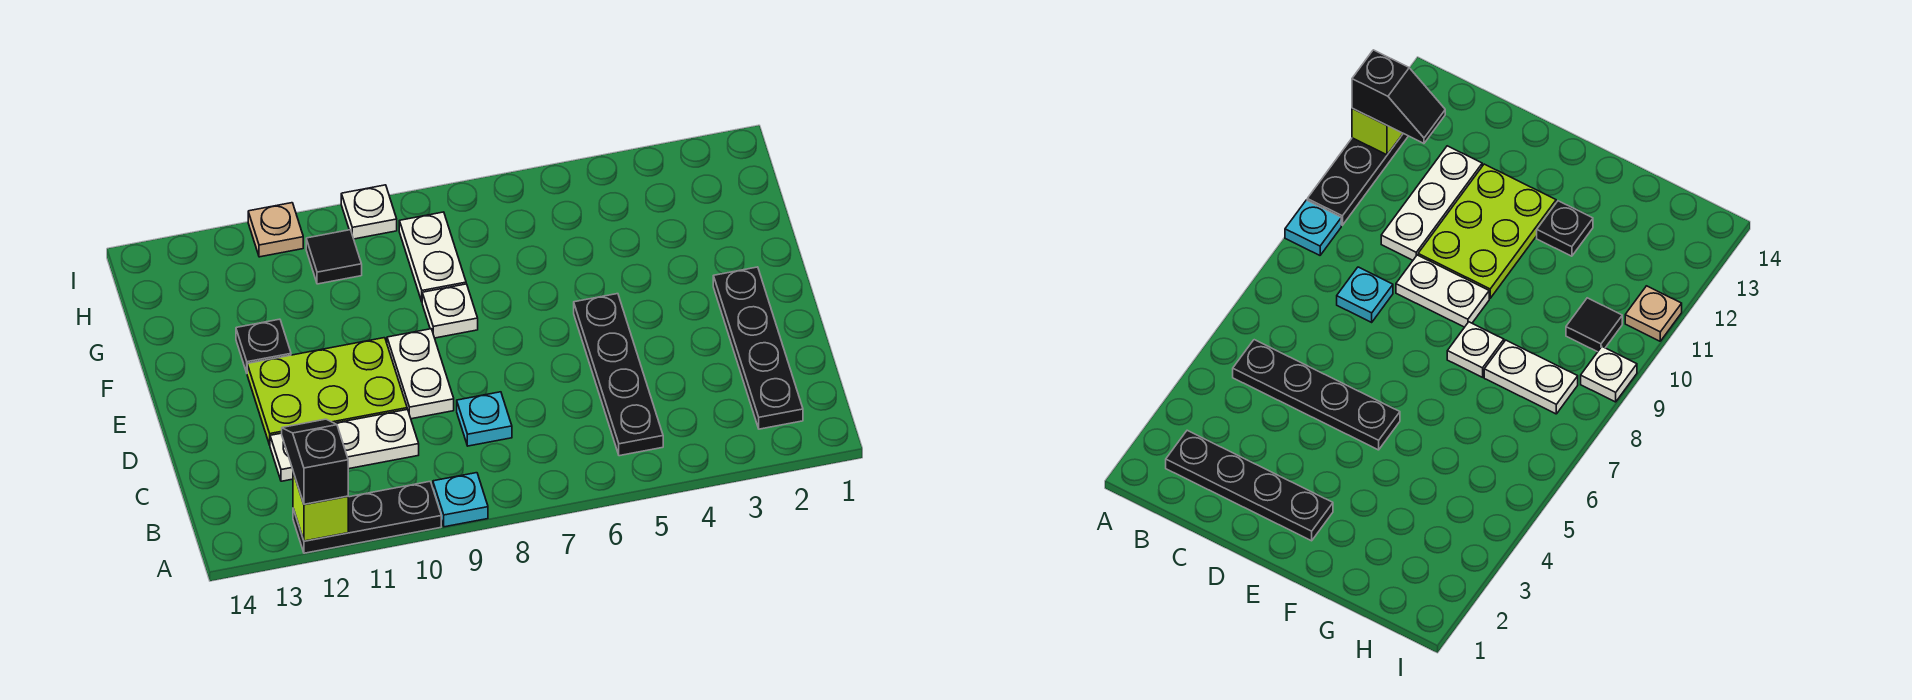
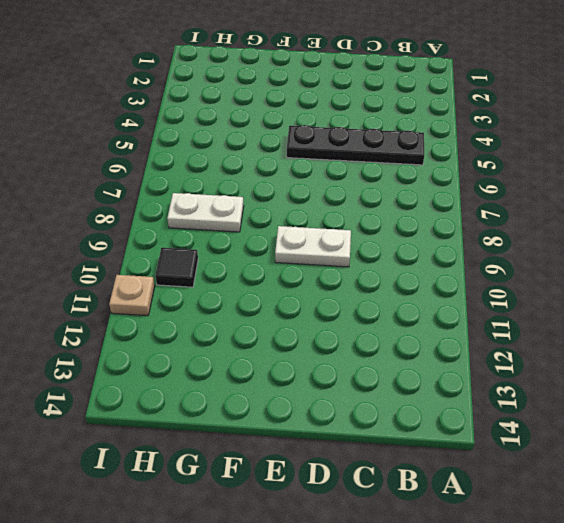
none -> cyan 1x1 plate [433,473,488,527]
none -> black 1x3 plate [293,482,441,553]
none -> black 1x4 plate [713,267,803,429]

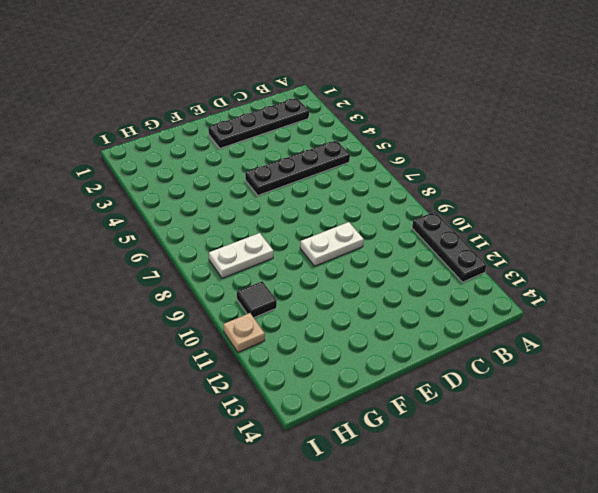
none -> cyan 1x1 plate [433,473,488,527]
none -> cyan 1x1 plate [457,392,512,446]
none -> white 1x3 plate [270,409,419,481]

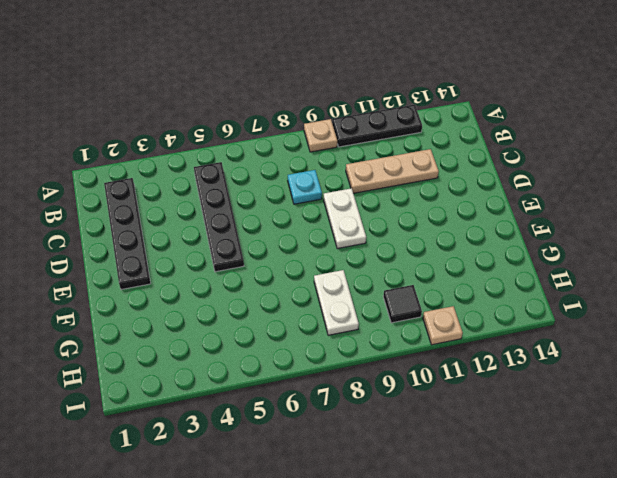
tan 1x1 plate [304,119,337,152] -> cyan 1x1 plate [433,473,488,527]
tan 1x3 plate [346,149,439,193] -> white 1x3 plate [270,409,419,481]
none -> lime 2x3 plate [247,338,407,445]
none -> white 1x1 plate [422,284,478,338]
none -> black 1x1 plate [236,319,291,373]

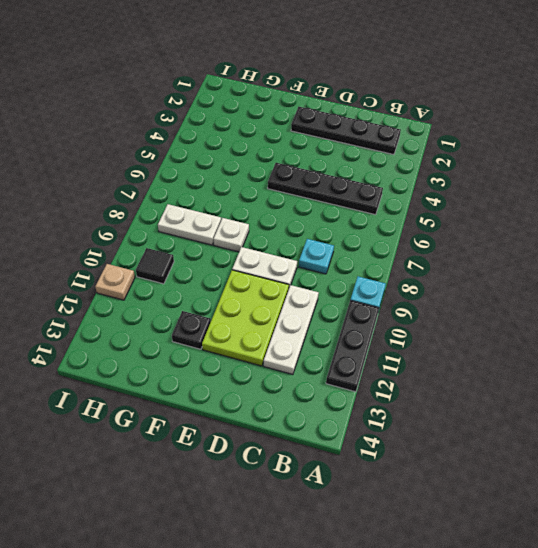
none -> white 1x1 plate [341,185,397,239]
none -> lime 1x1 brick [293,472,348,541]
none -> black 1x2 slope [282,419,348,504]

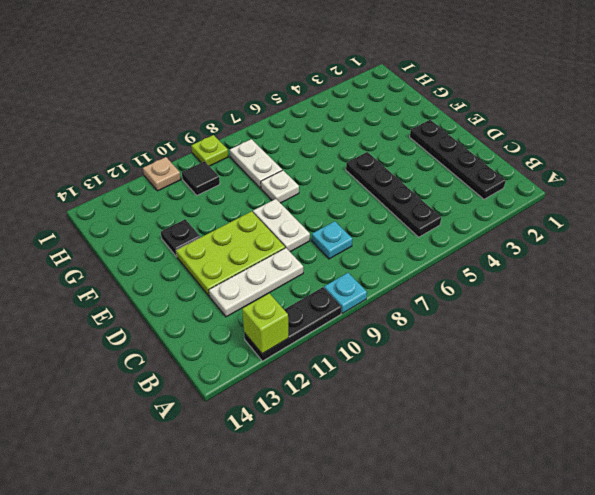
lime 1x1 plate [191,135,228,166] -> white 1x1 plate [341,185,397,239]
none -> black 1x2 slope [282,419,348,504]

